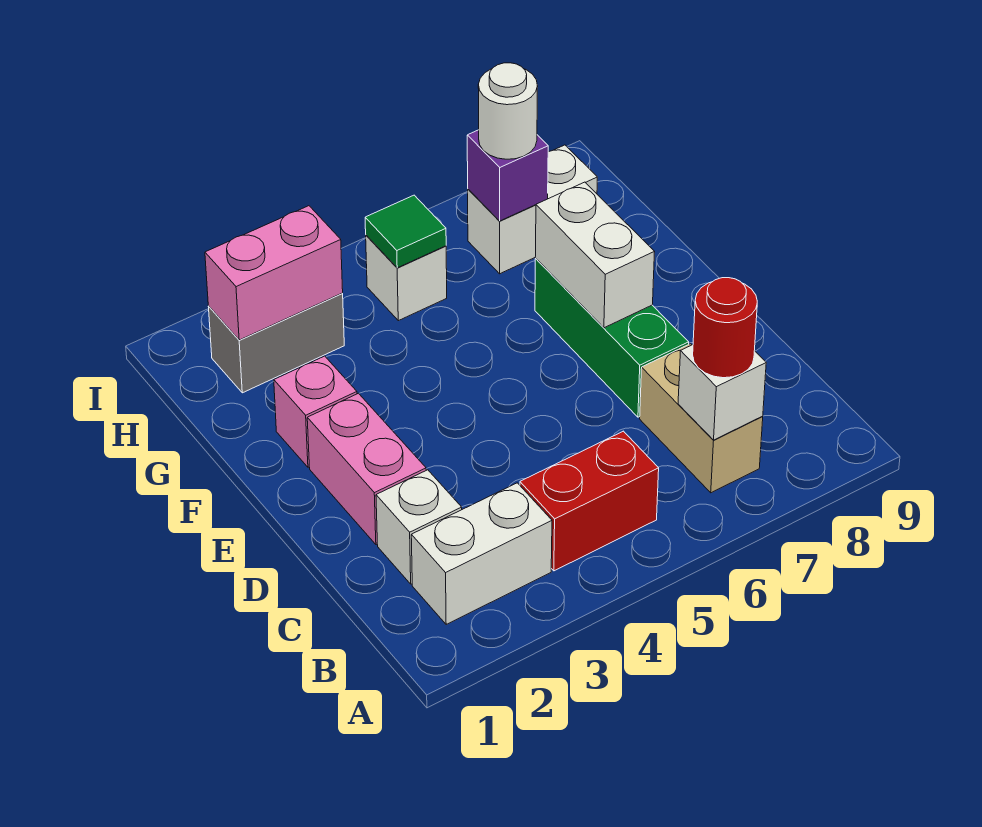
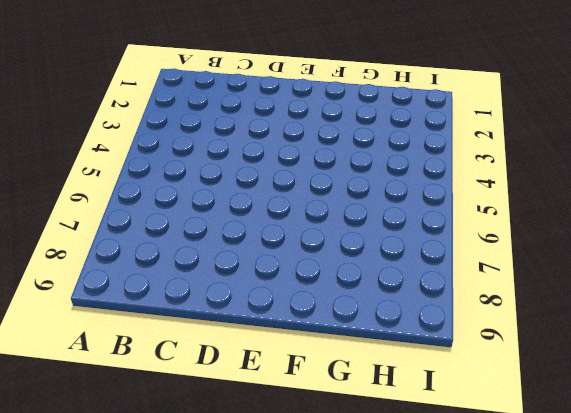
none -> white 1x2 brick [411,483,552,624]
none -> red 1x2 brick [520,431,659,571]
none -> tan 1x2 brick [640,344,763,493]

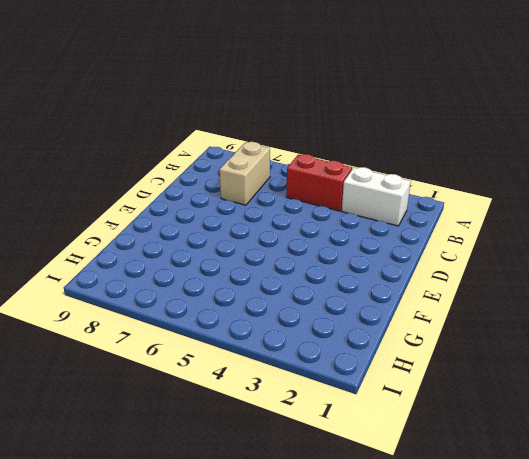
none -> white 1x1 brick [376,470,462,584]
none -> pink 1x2 brick [307,393,426,545]
none -> green 1x3 brick [535,259,689,417]

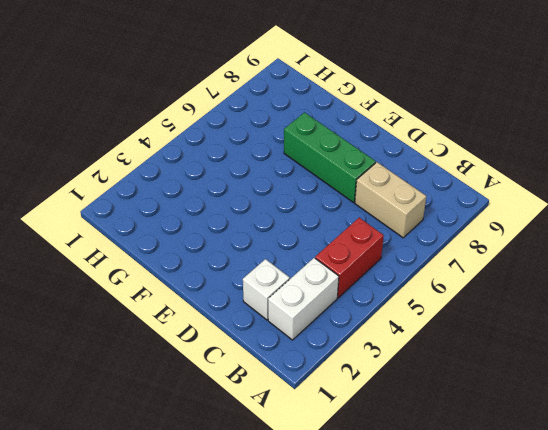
none -> pink 1x2 brick [307,393,426,545]
none -> pink 1x1 brick [274,356,357,467]
none -> grey 1x2 brick [208,294,344,393]

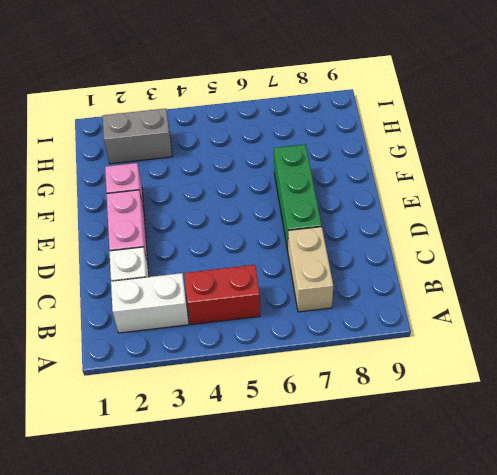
none -> white 1x1 brick [366,235,447,321]
none -> white 1x2 brick [468,145,597,274]
none -> white 1x1 brick [678,345,766,440]

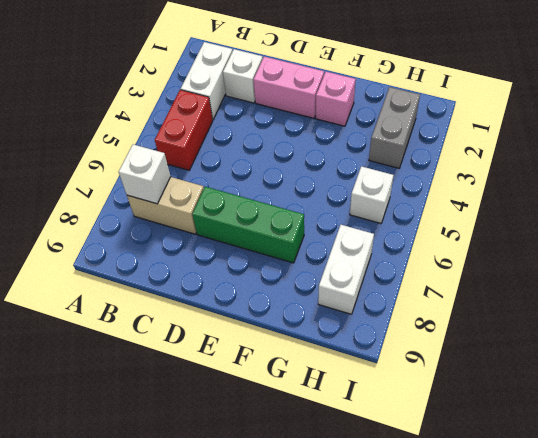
none -> white 1x2 brick [535,182,654,328]
none -> pink 1x2 brick [205,206,343,340]
none -> green 1x1 tile [365,195,446,268]

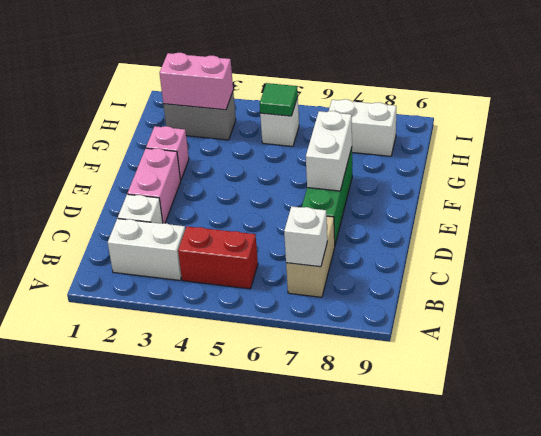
none -> purple 1x1 brick [467,130,548,221]
none -> red 1x1 round brick [693,278,757,378]
none -> white 1x1 round brick [478,63,538,159]

